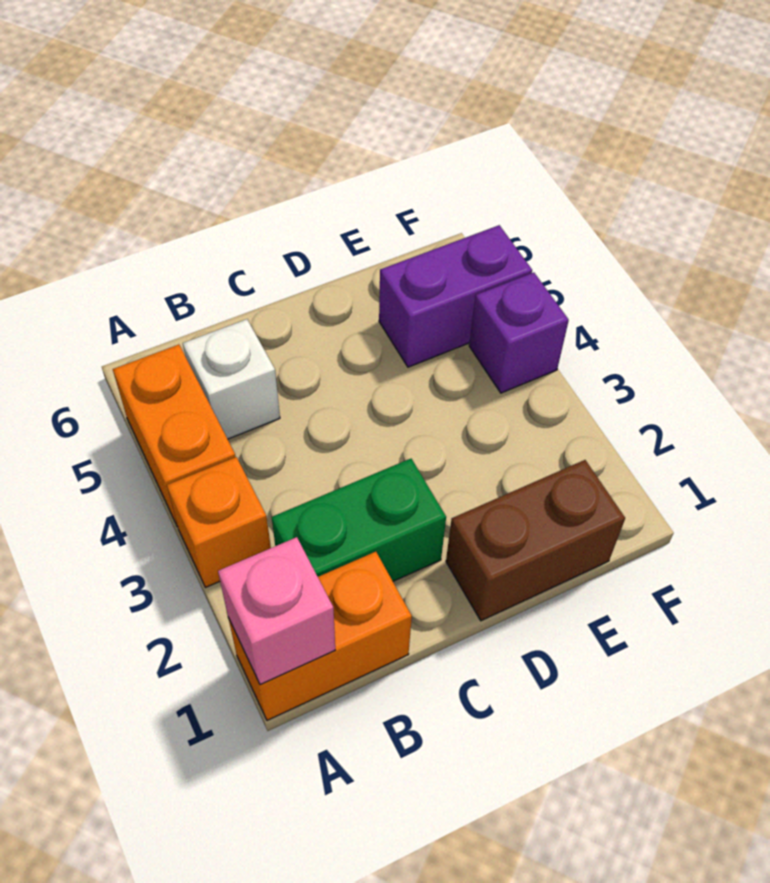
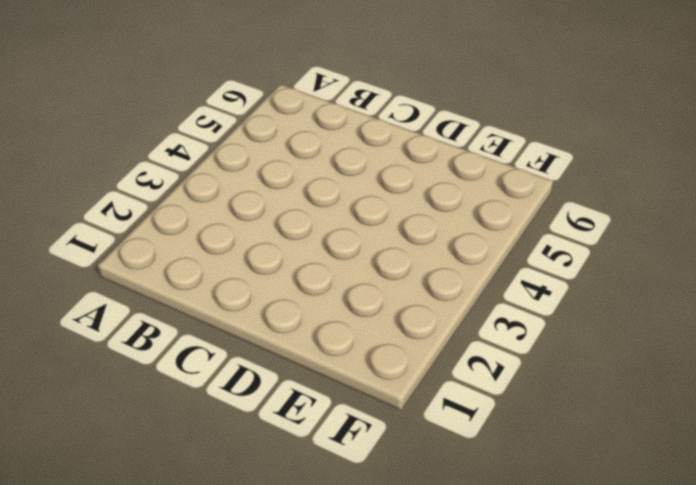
none -> orange 1x2 brick [228,552,412,720]
none -> orange 1x1 brick [167,457,271,588]

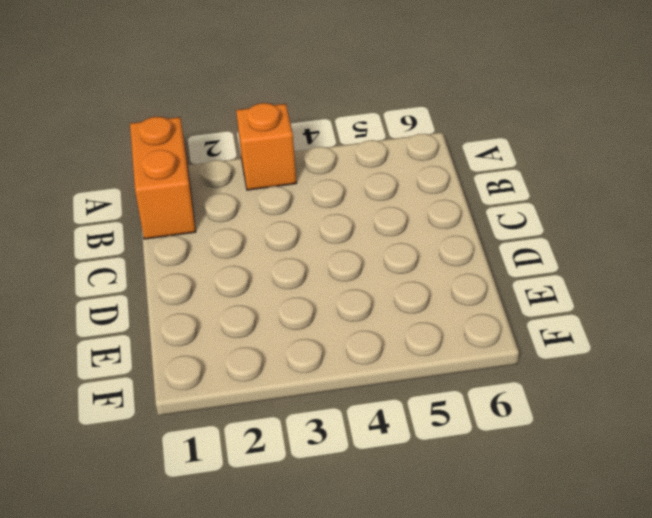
none -> orange 1x2 brick [113,345,236,527]
none -> green 1x2 brick [272,459,446,581]

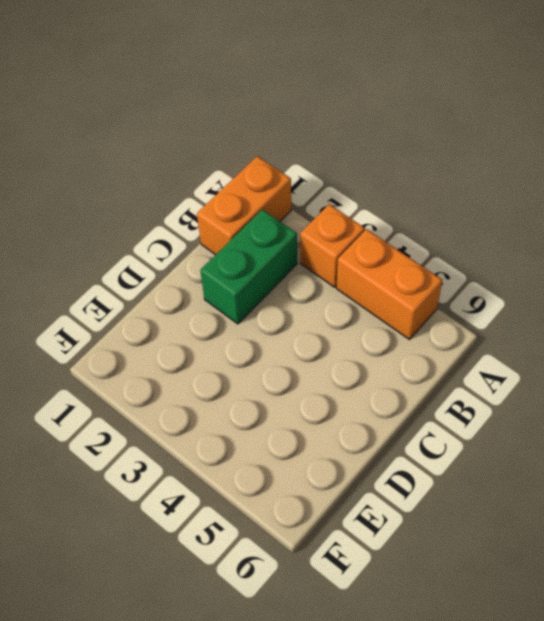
none -> white 1x1 brick [183,319,280,439]
none -> brown 1x2 brick [446,460,625,621]

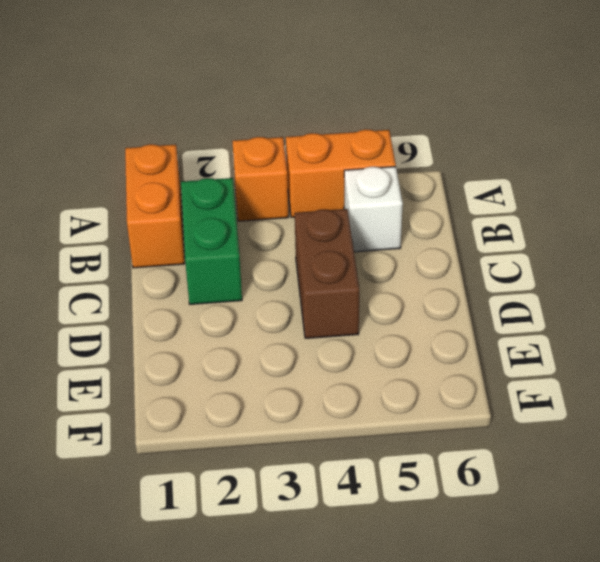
brown 1x2 brick [295,209,359,338] -> brown 1x2 brick moved to [446,460,625,621]
none -> purple 1x2 brick [379,225,532,367]
none -> purple 1x1 brick [469,272,569,393]

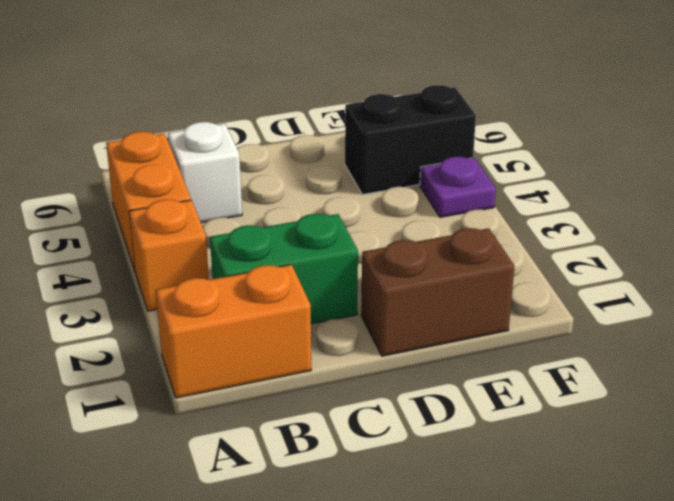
black 1x2 brick [345,85,476,195] -> purple 1x2 brick [379,225,532,367]
purple 1x1 plate [420,157,496,217] -> purple 1x1 brick [469,272,569,393]
none -> pink 1x1 brick [218,537,335,685]

